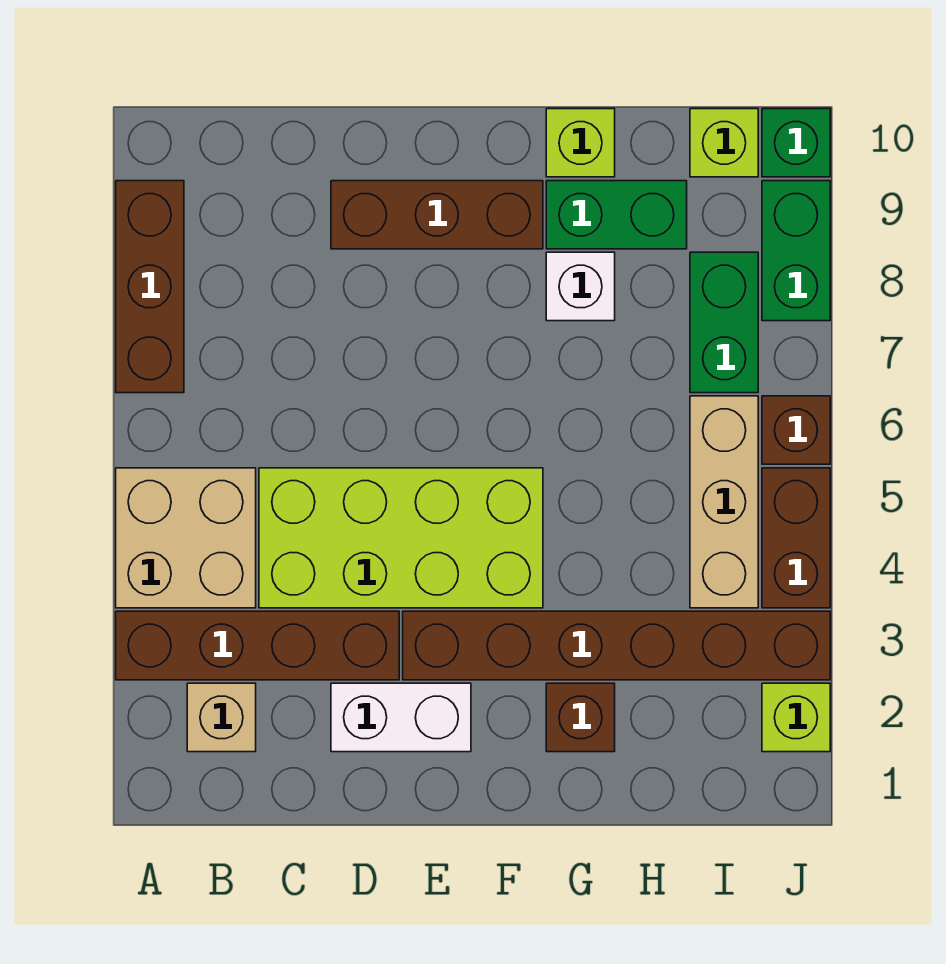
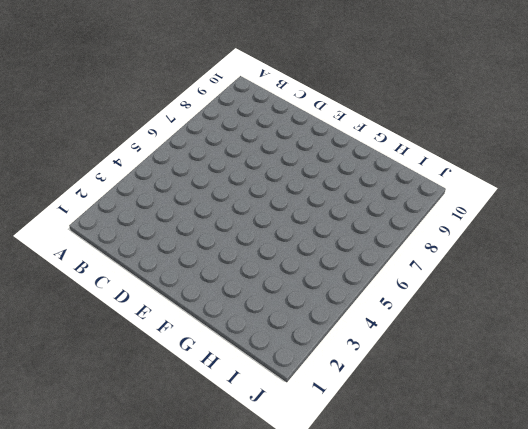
none -> brown 1x4 brick [116,611,399,680]
none -> tan 2x2 brick [116,468,256,608]
none -> brown 1x3 brick [116,181,184,393]

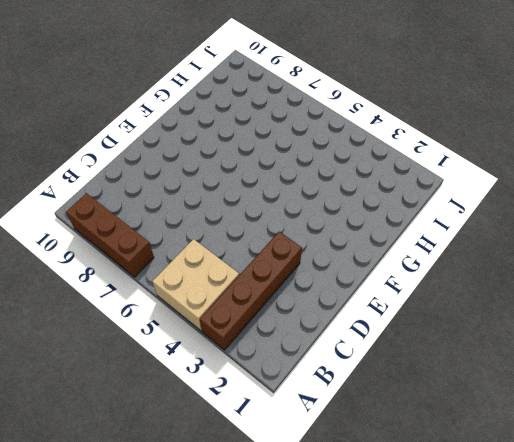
none -> tan 1x1 brick [187,683,256,752]
none -> lime 2x4 brick [259,468,543,608]
none -> white 1x2 brick [331,683,471,752]

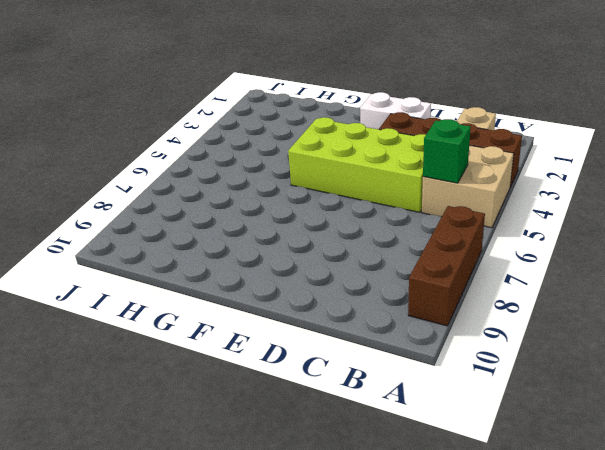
green 1x1 brick [423,119,471,183] -> green 1x1 brick moved to [762,109,830,177]
none -> brown 1x3 brick [331,181,543,249]
none -> brown 1x6 brick [403,611,830,680]
none -> brown 1x1 brick [546,683,615,752]

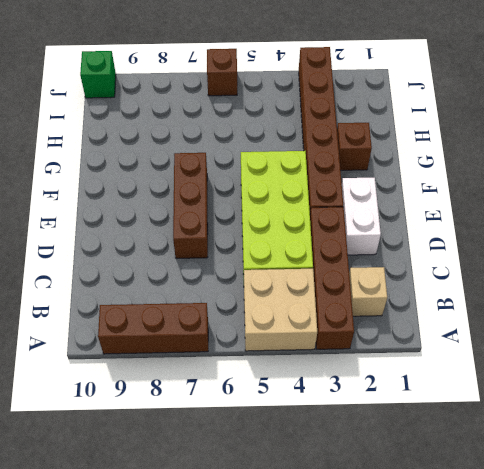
brown 1x3 brick [173,153,208,258] -> brown 1x3 brick moved to [331,181,543,249]
none -> white 1x1 brick [546,252,615,321]
none -> green 1x2 brick [546,181,687,249]
none -> lime 1x1 brick [546,109,615,177]

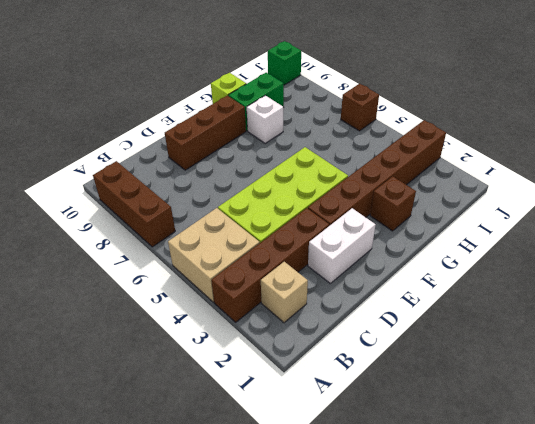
none -> tan 1x3 brick [690,396,758,608]
none -> green 1x2 brick [690,252,758,393]
none -> lime 1x1 brick [690,109,758,177]

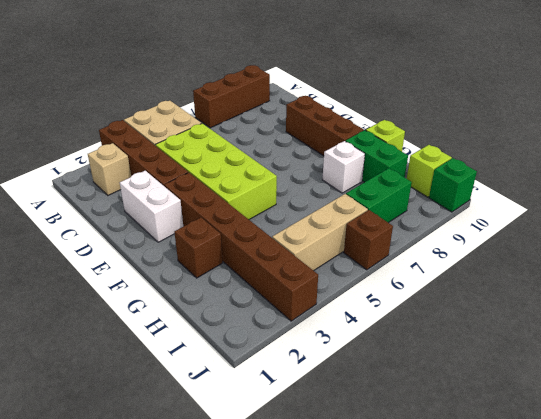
none -> lime 1x1 brick [762,683,830,752]
none -> brown 1x2 brick [762,468,830,608]
none -> green 1x2 brick [762,181,830,321]

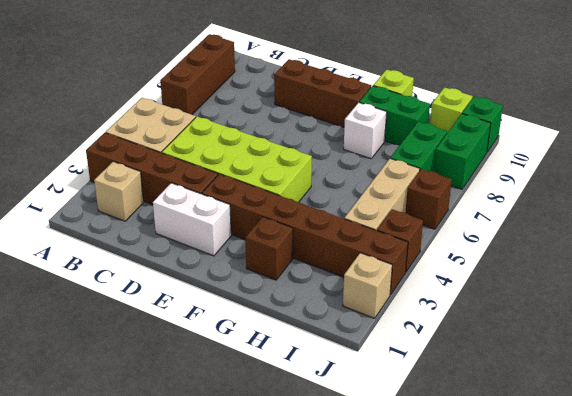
tan 1x1 brick [343,253,392,318] -> lime 1x1 brick [762,683,830,752]
brown 1x1 brick [377,209,423,272] -> brown 1x2 brick [762,468,830,608]

